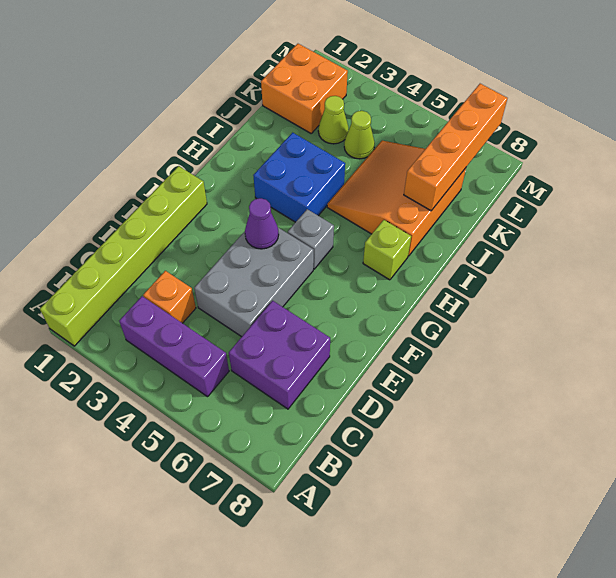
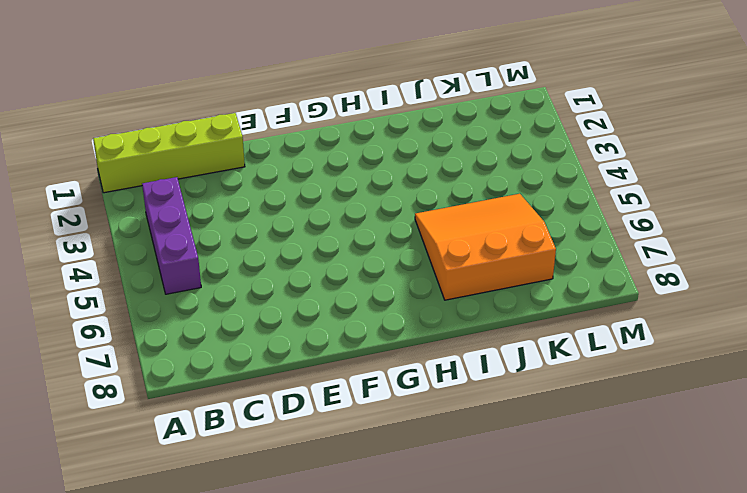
lime 1x4 brick [93,113,245,193] -> lime 1x6 brick [40,166,207,346]
none -> orange 1x1 brick [143,271,196,323]
none -> purple 2x2 brick [229,301,330,409]
none -> grey 2x3 brick [194,228,314,337]

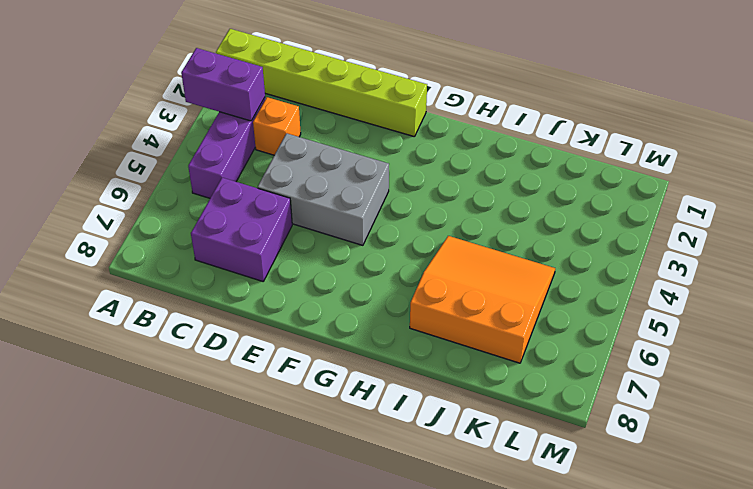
purple 1x2 brick [181,48,265,121] -> none
none -> grey 1x1 brick [288,209,334,269]
none -> blue 2x2 brick [253,133,345,222]
none -> lime 1x1 brick [363,220,411,280]

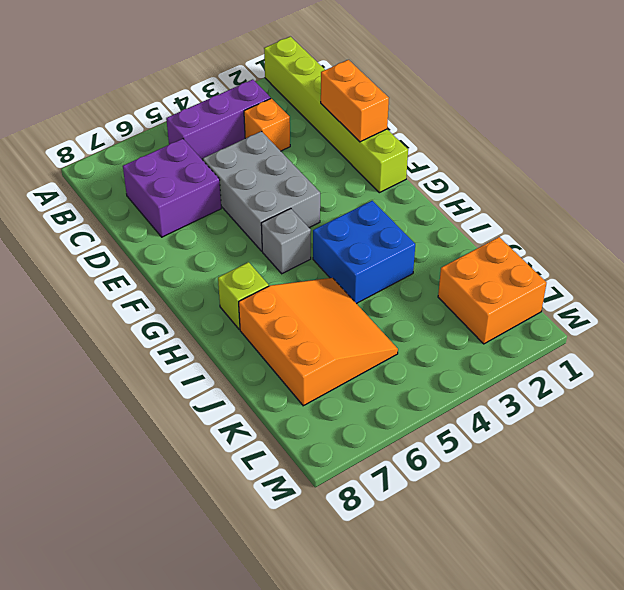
orange 1x2 brick [321,60,389,142] -> none
none -> lime 1x1 cone [318,96,348,144]
none -> lime 1x1 cone [344,111,375,159]
none -> purple 1x1 cone [245,198,279,249]

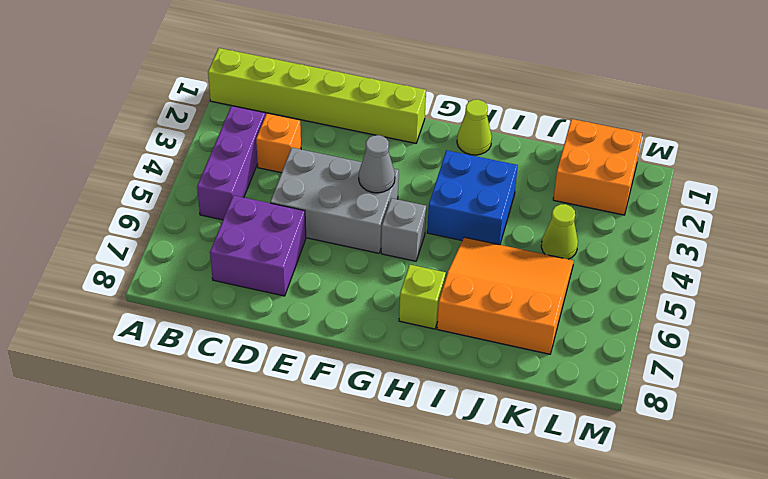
grey 1x1 cone [359,135,395,193] -> purple 1x1 cone [245,198,279,249]
lime 1x1 cone [457,100,492,155] -> lime 1x1 cone moved to [318,96,348,144]
none -> orange 1x4 brick [404,84,507,211]

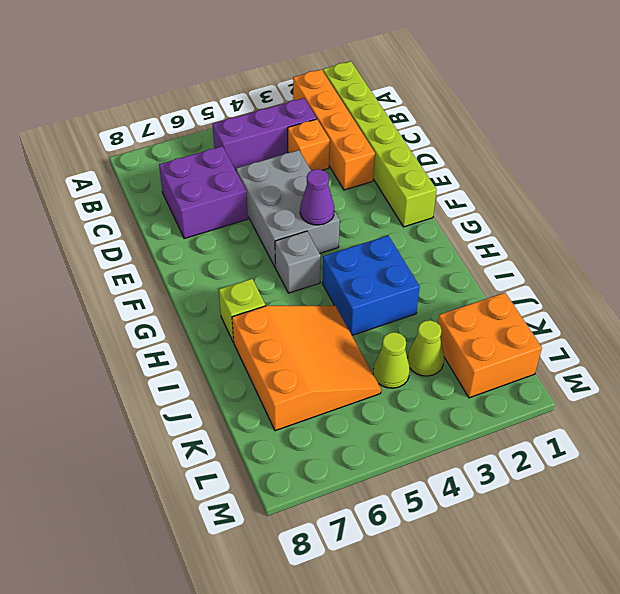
orange 1x4 brick [293,69,375,190] -> orange 1x4 brick moved to [404,84,507,211]

